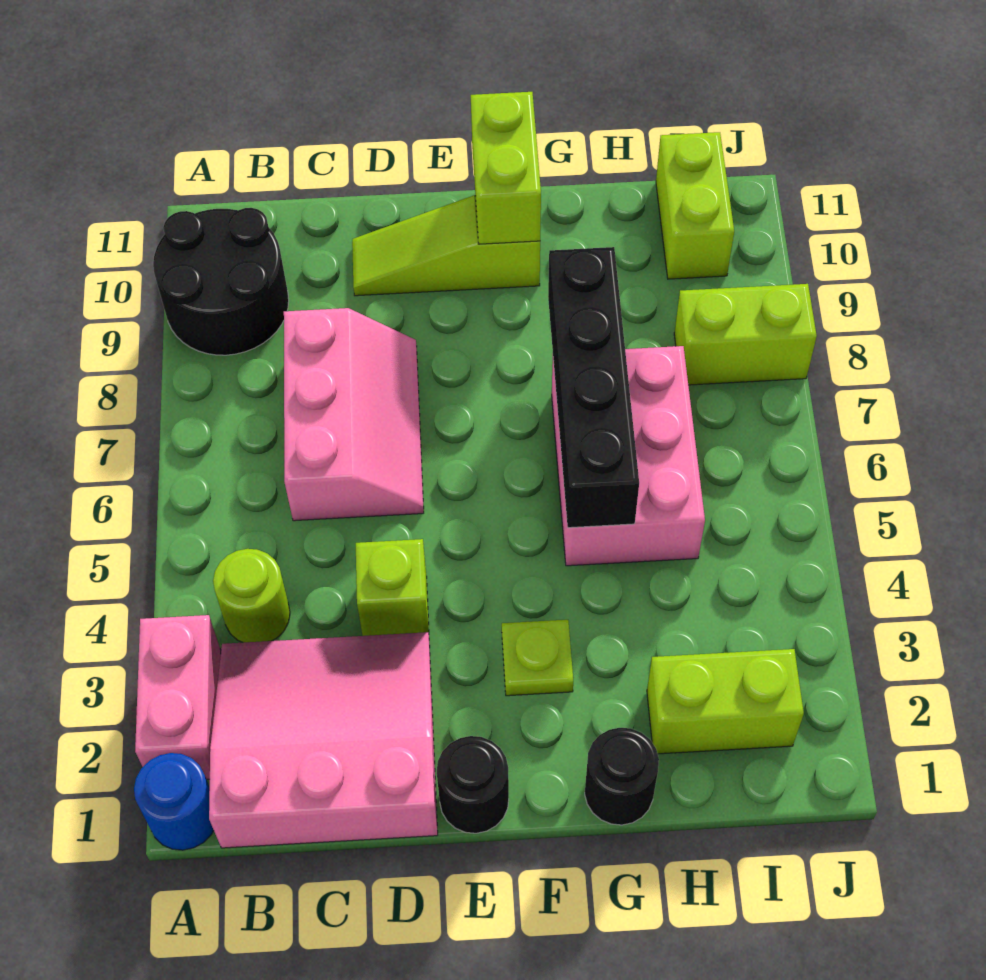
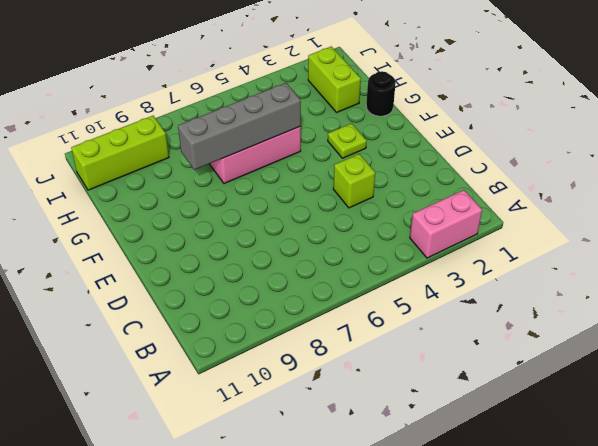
grey 1x4 brick [178,83,301,170] -> black 1x4 brick [548,247,639,528]
lime 1x3 brick [71,116,169,190] -> lime 1x2 brick [656,132,734,279]
none -> blue 1x1 round brick [134,753,214,850]
none -> black 2x2 round brick [153,208,289,355]
none -> pink 3x3 slope [209,632,438,848]

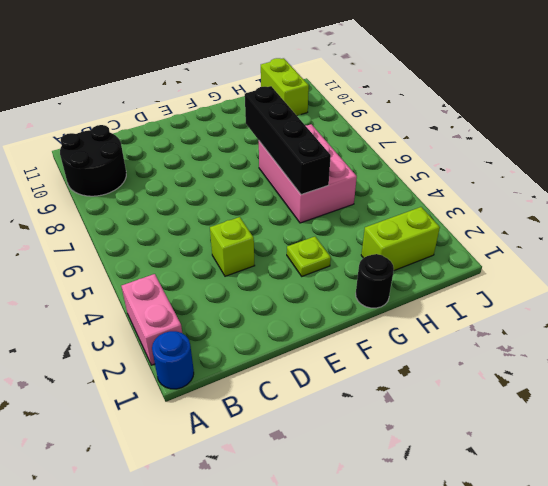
none -> pink 3x3 slope [209,632,438,848]
none -> lime 1x1 round brick [213,549,290,643]
none -> pink 2x3 slope [284,308,424,521]

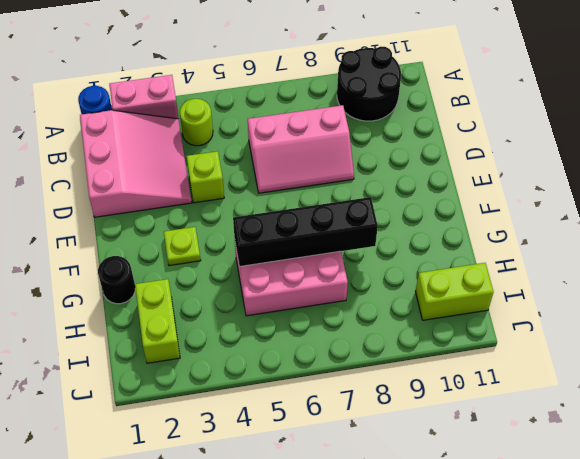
none -> lime 1x3 slope [352,195,540,296]
none -> black 1x1 round brick [437,736,509,833]
none -> lime 1x2 brick [674,284,817,385]

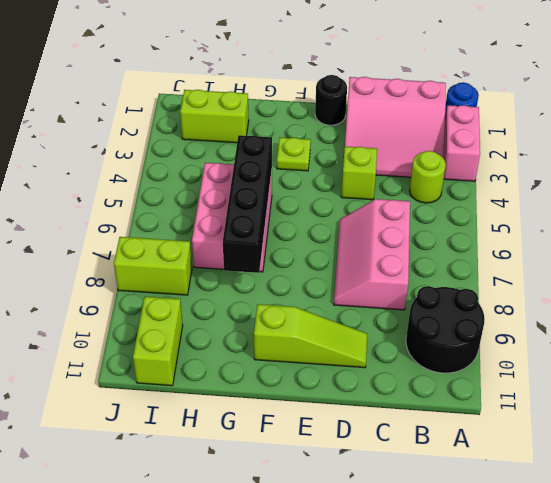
none -> black 1x1 round brick [585,728,659,825]
none -> lime 1x2 brick [471,92,541,244]

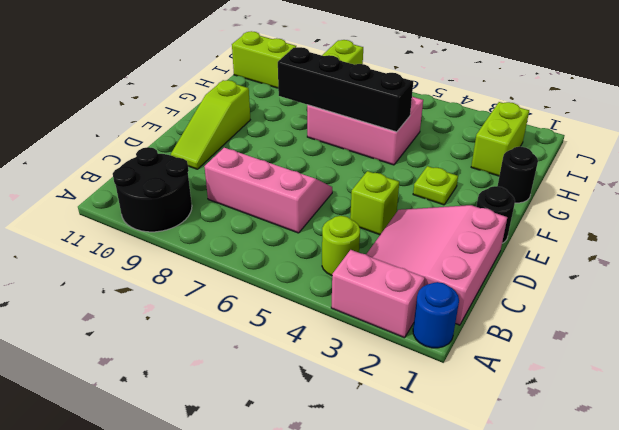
none -> lime 1x2 brick [471,92,541,244]

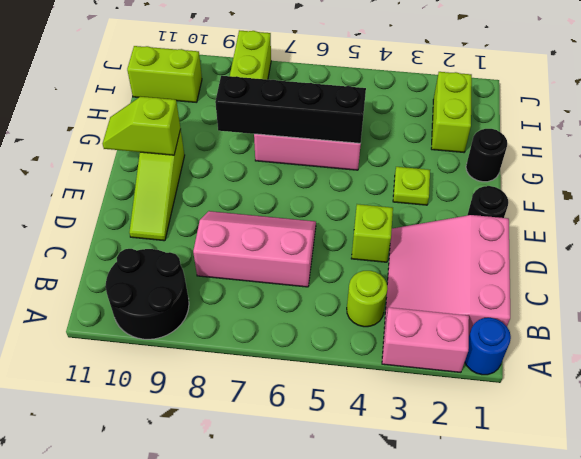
lime 1x2 slope [103,97,181,155] -> lime 1x2 brick [471,92,541,244]

